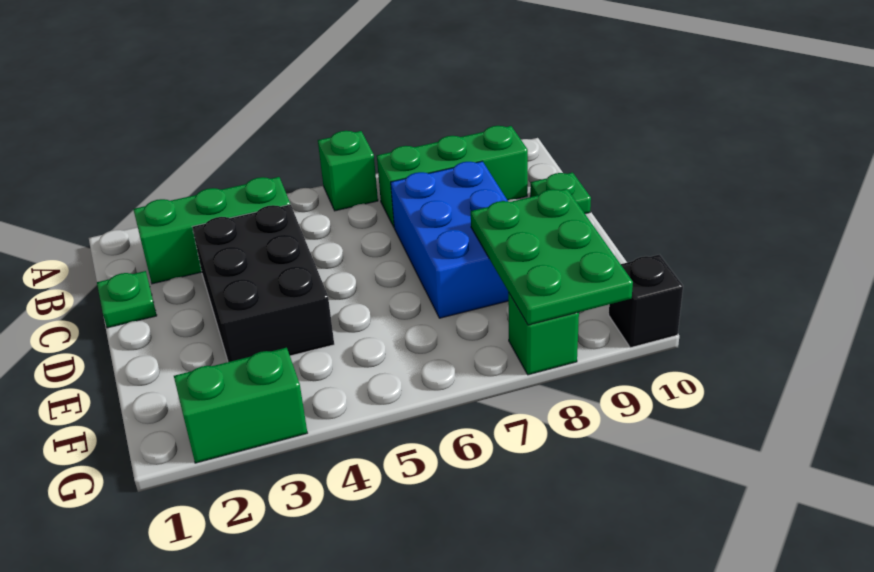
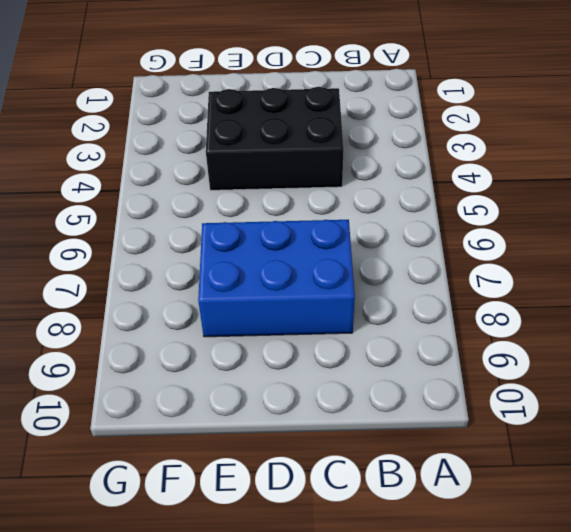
none -> green 1x1 brick [318,131,378,211]
none -> green 1x3 brick [133,177,290,284]

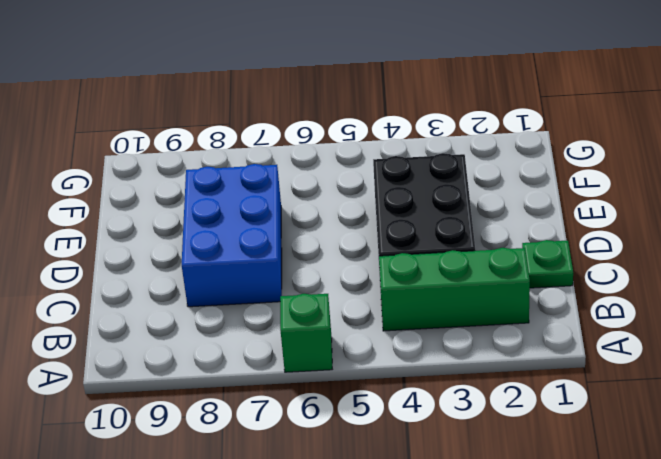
none -> green 1x3 brick [377,126,528,227]
none -> green 1x1 plate [530,172,591,214]

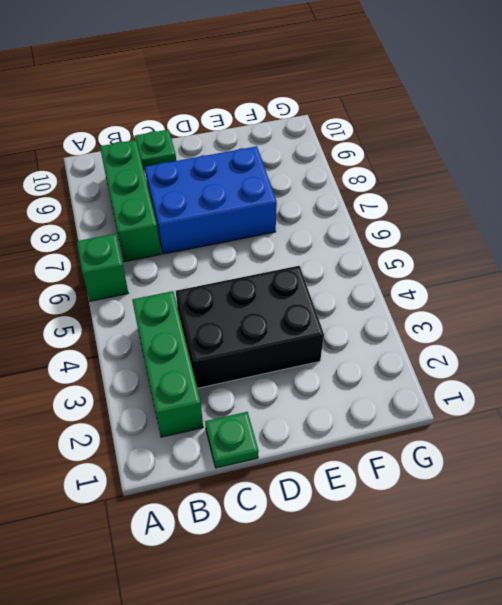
none -> green 1x2 brick [174,348,307,463]
none -> green 1x1 brick [508,292,579,375]

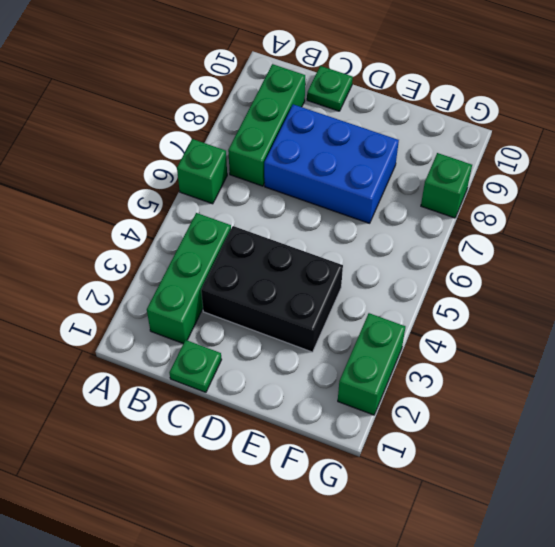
none -> black 1x1 brick [609,255,683,348]
none -> green 2x3 plate [471,189,633,325]

